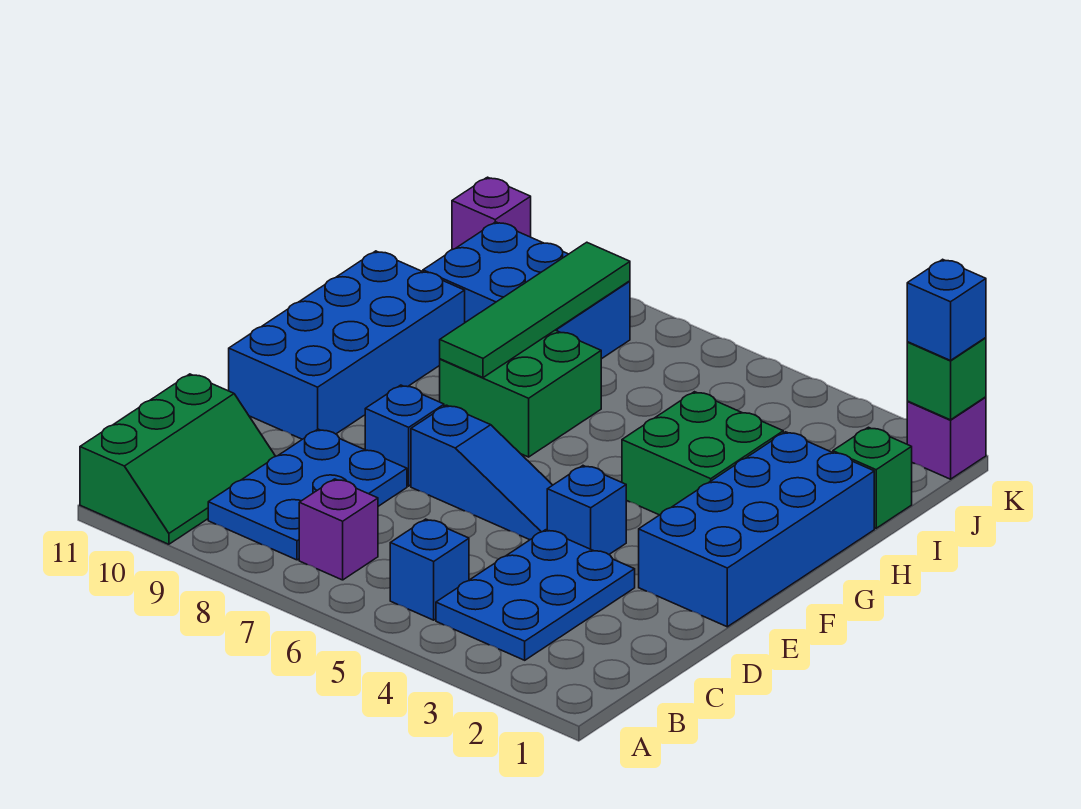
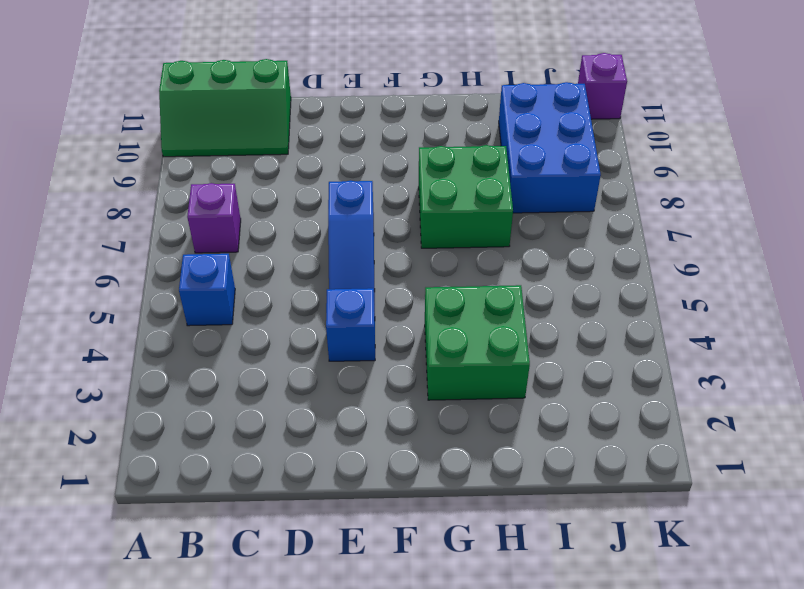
none -> blue 2x3 plate [436,530,635,660]
none -> blue 2x3 plate [208,429,407,560]
none -> blue 2x4 brick [639,432,874,627]

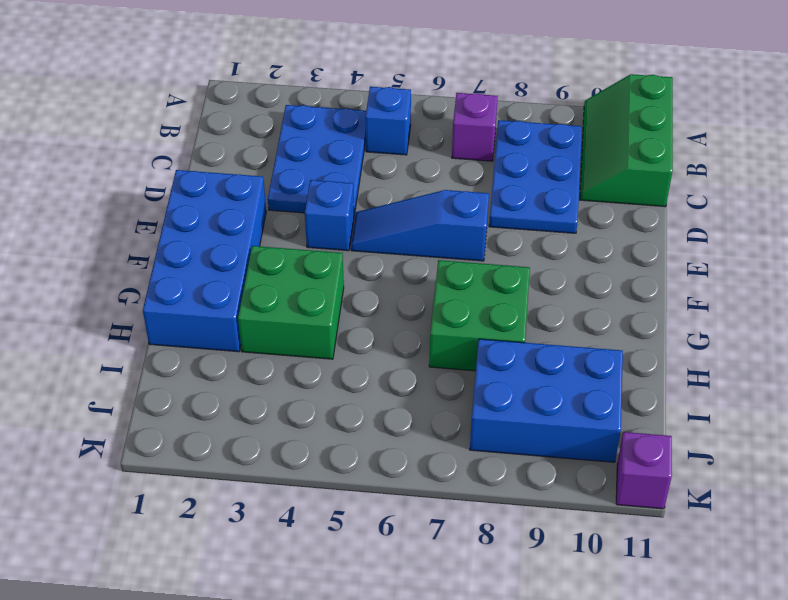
none -> blue 1x1 brick [365,385,444,486]
none -> blue 2x4 brick [229,251,465,439]
none -> green 1x1 brick [833,427,912,528]

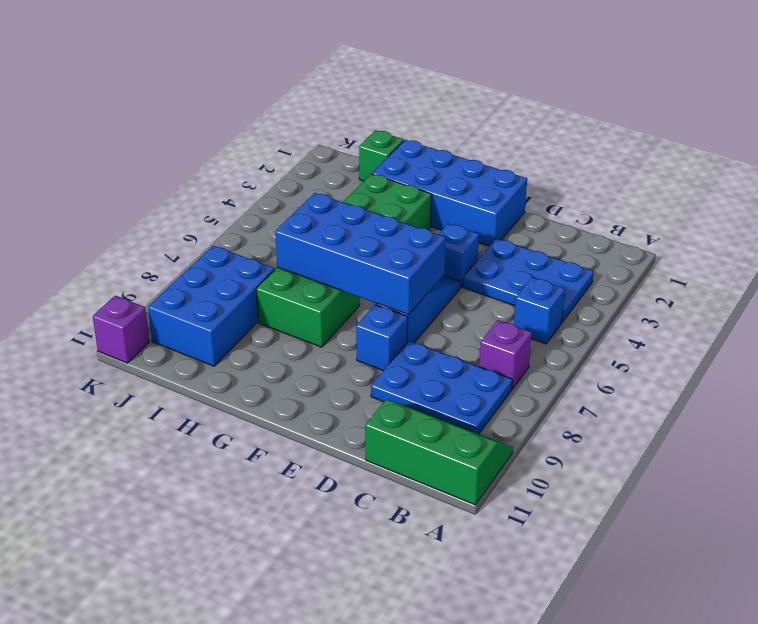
blue 2x4 brick [275,193,446,315] -> blue 2x4 brick moved to [229,251,465,439]
none -> purple 1x1 brick [907,397,986,479]
none -> green 1x4 tile [440,242,630,378]
none -> green 1x1 brick [907,338,986,420]

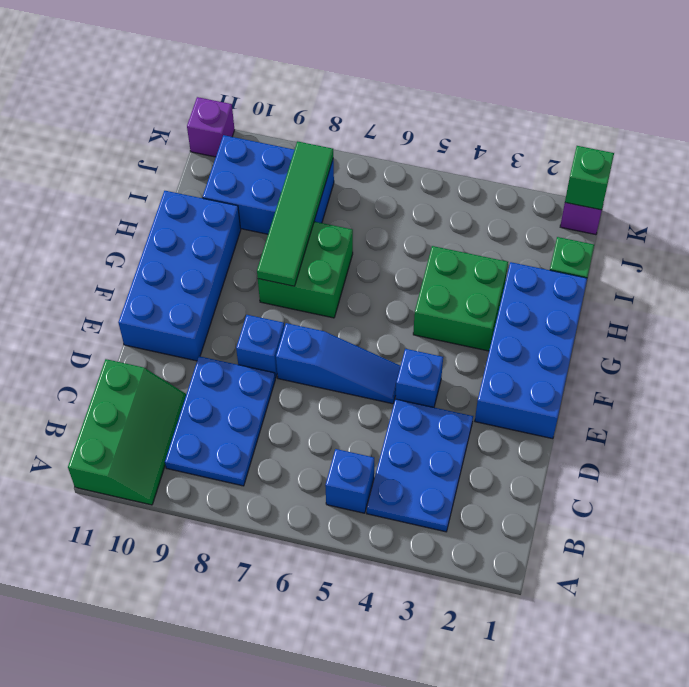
none -> purple 1x1 brick [299,479,378,580]
none -> blue 1x1 brick [907,259,986,360]

